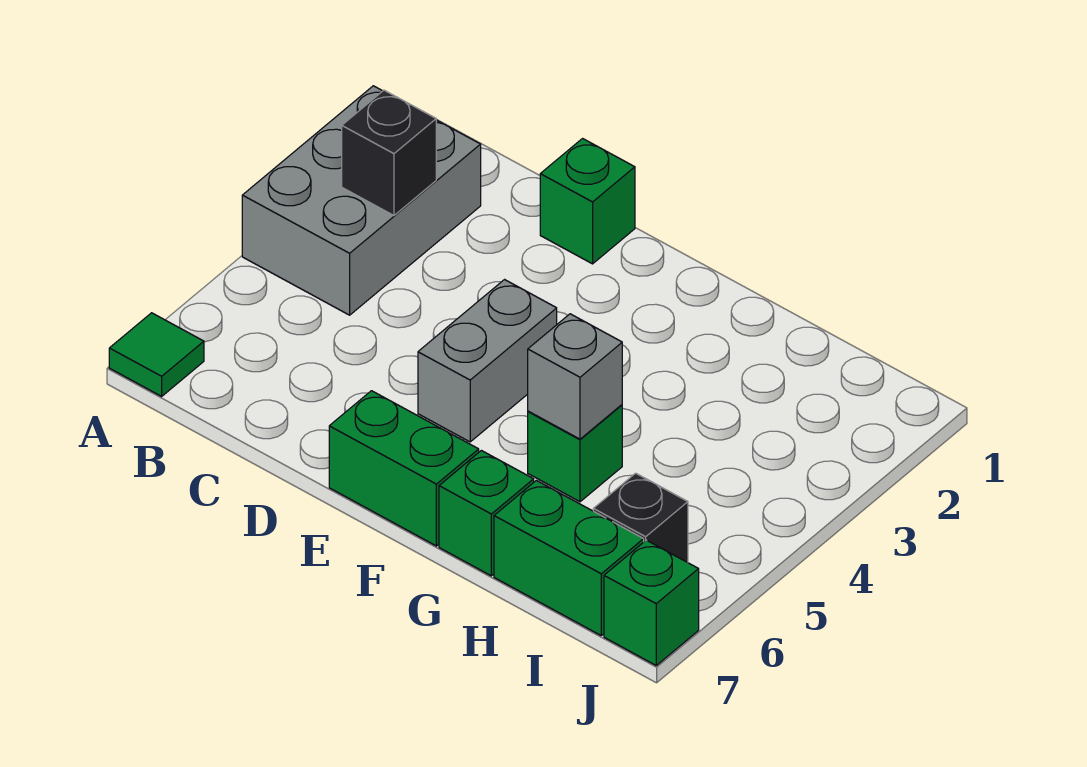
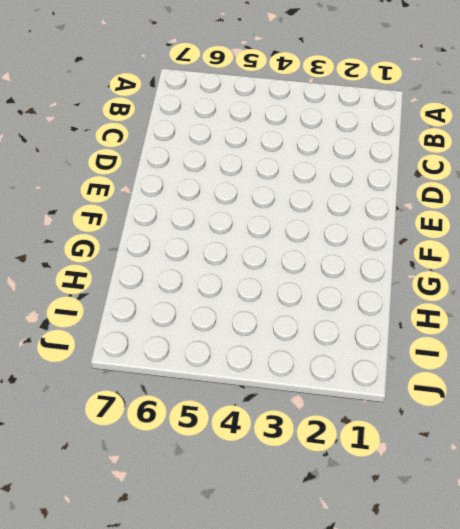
none -> grey 2x3 brick [242,86,481,315]
none -> green 1x1 tile [109,313,204,396]
none -> green 1x1 brick [540,139,635,264]

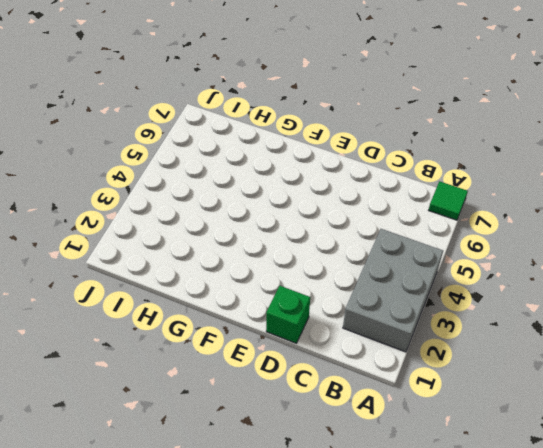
none -> grey 1x2 brick [418,280,557,442]
none -> green 1x2 brick [329,391,479,546]
none -> green 1x1 brick [528,405,622,502]

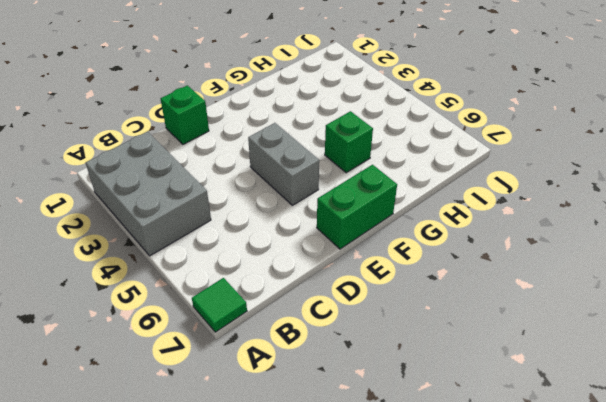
none -> green 1x1 brick [439,451,534,576]
none -> green 1x2 brick [494,480,644,635]
none -> black 1x1 brick [593,473,688,563]

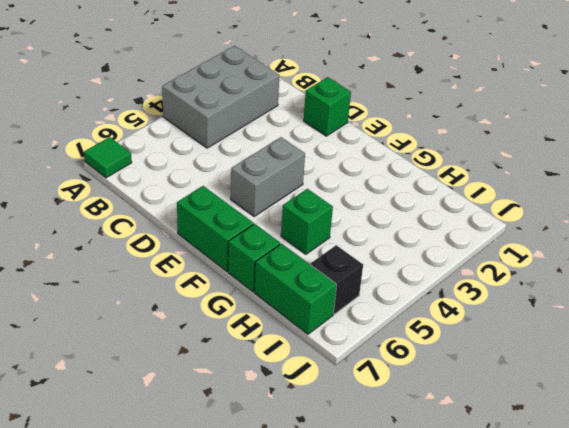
none -> green 1x1 brick [604,540,699,665]
none -> black 1x1 brick [342,90,436,215]
none -> grey 1x1 brick [528,314,622,439]

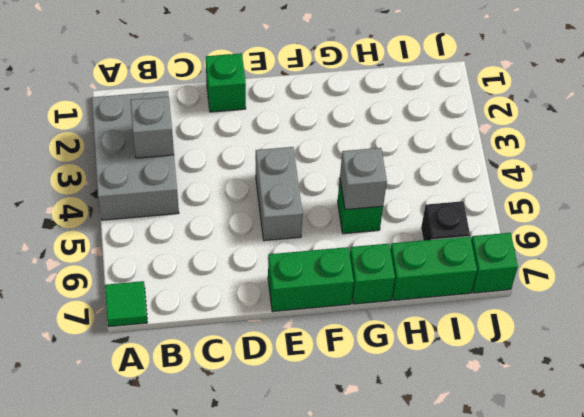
grey 1x1 brick [130,97,174,158] -> black 1x1 brick [342,90,436,215]

